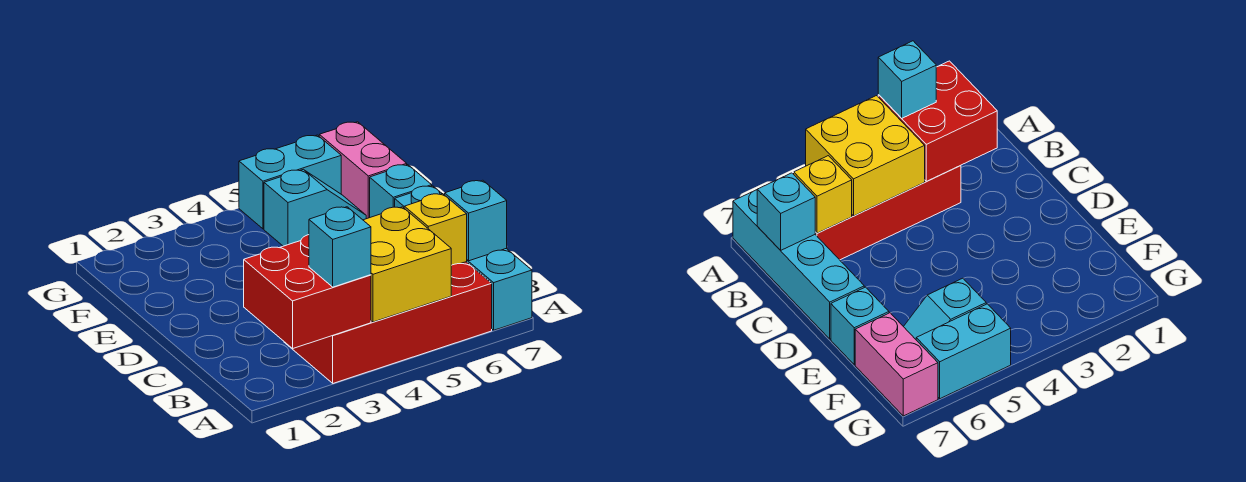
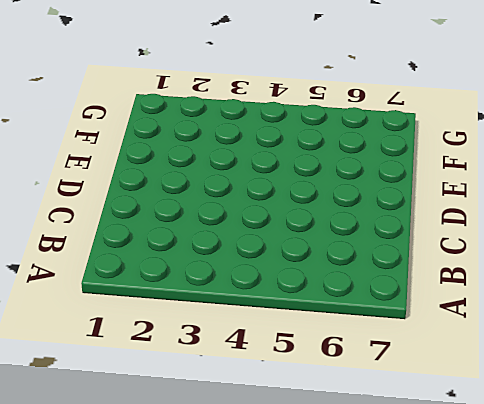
none -> red 2x4 brick [284,262,492,383]
none -> cyan 1x4 brick [395,186,532,330]

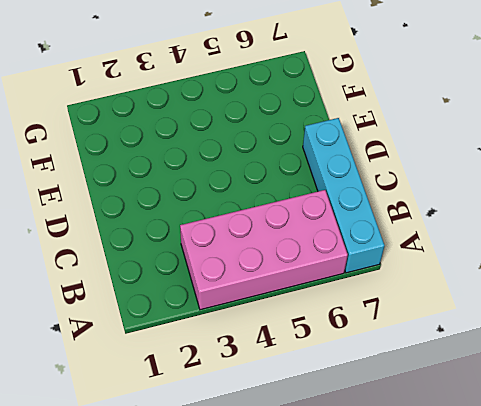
pink 2x4 brick [180,190,348,310] -> red 2x4 brick [284,262,492,383]
none -> cyan 1x1 brick [370,165,432,217]
none -> cyan 1x2 slope [264,169,366,246]

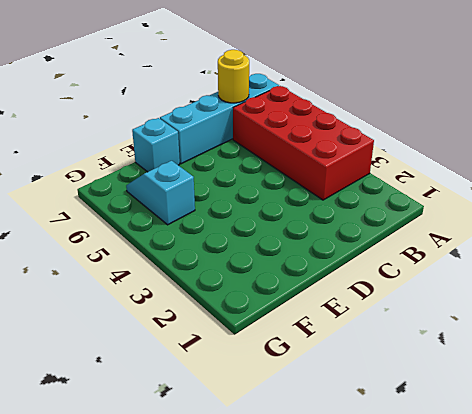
yellow 1x1 round brick [218,50,249,103] -> cyan 1x1 brick [445,180,507,261]
none -> pink 1x2 brick [319,122,407,219]
none -> cyan 1x2 brick [239,135,341,229]

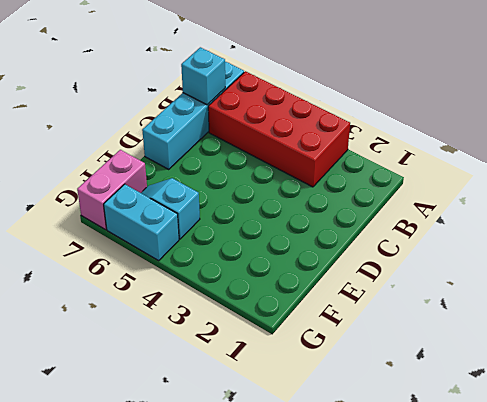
none -> cyan 1x1 brick [370,165,432,217]
none -> red 2x2 brick [244,235,371,348]

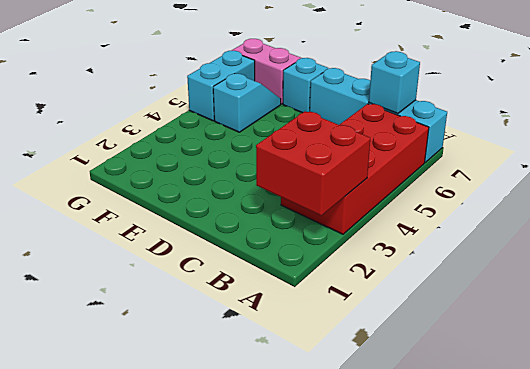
none -> yellow 2x2 brick [363,207,451,322]
none -> yellow 1x1 brick [404,194,467,265]

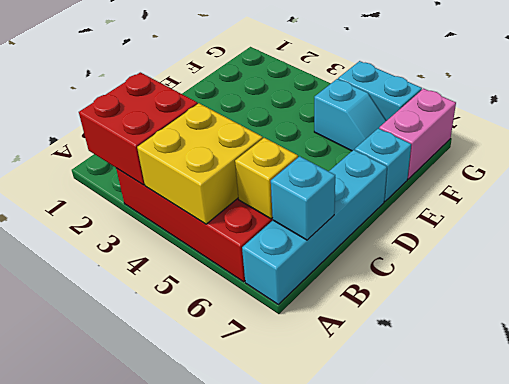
none -> cyan 1x1 brick [309,207,371,287]

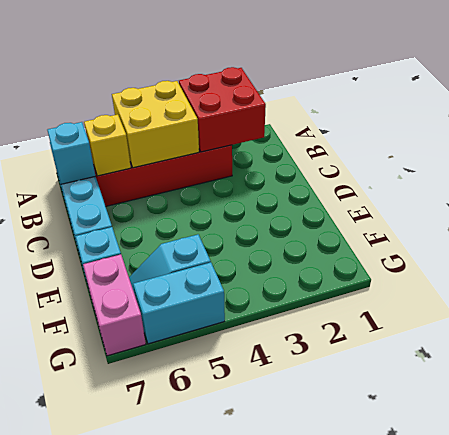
none -> cyan 1x1 brick [309,207,371,287]

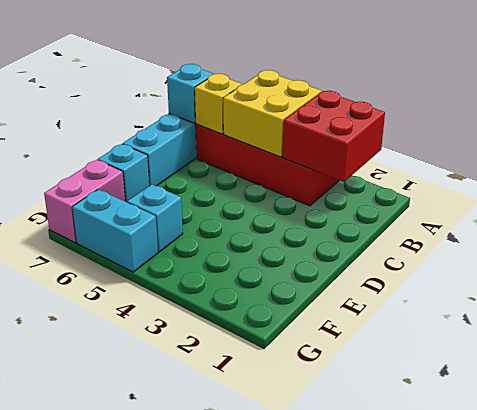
none -> cyan 1x1 brick [309,207,371,287]

